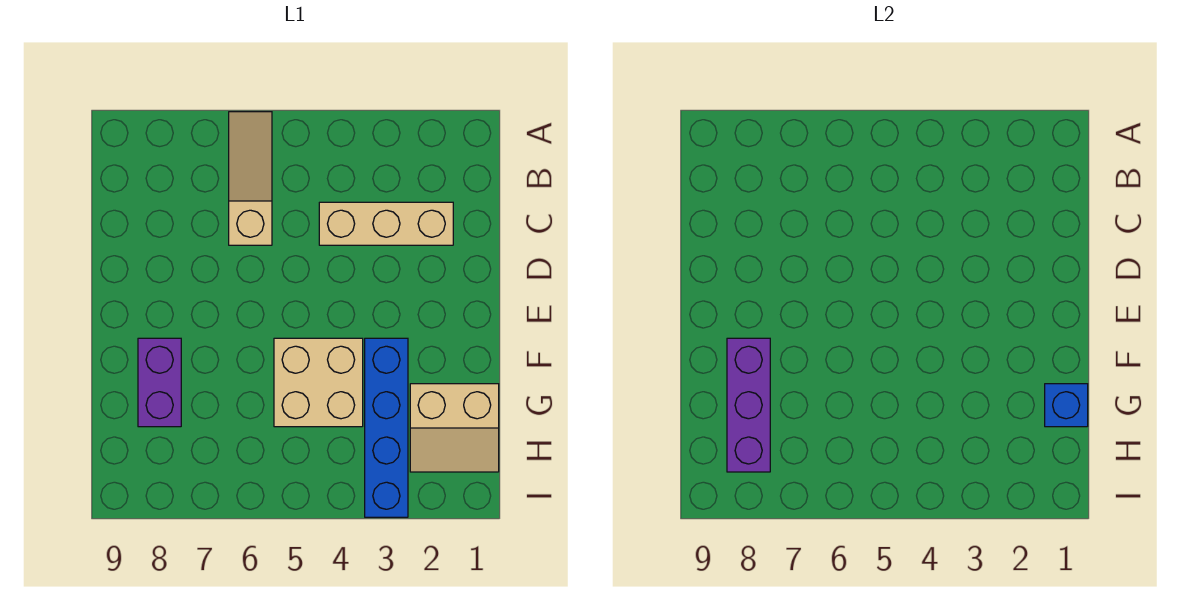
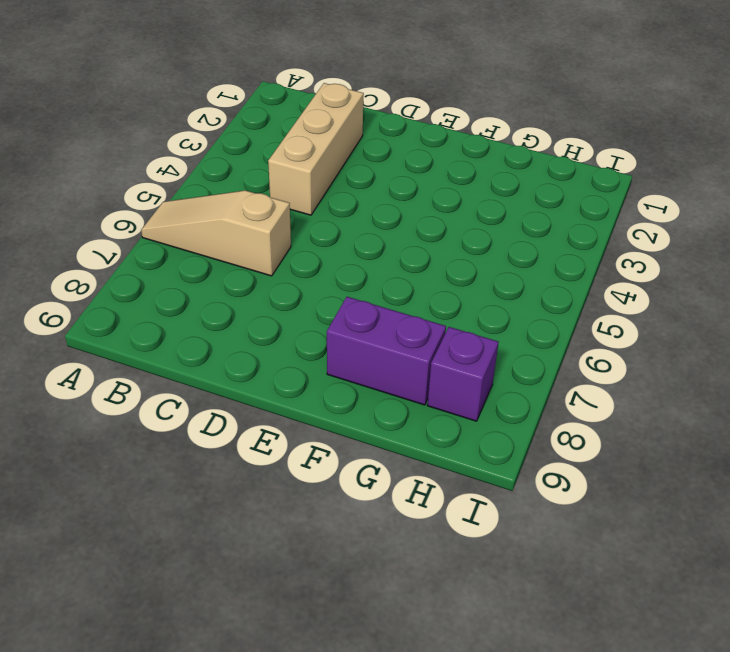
purple 1x1 brick [427,327,499,421] -> none
none -> blue 1x4 brick [365,338,408,517]
none -> tan 2x2 brick [274,338,363,427]

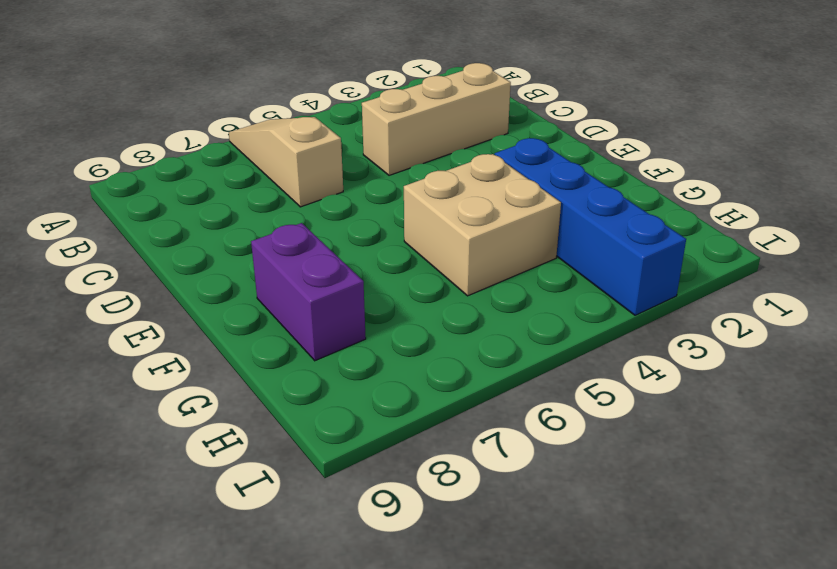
none -> tan 2x2 slope [410,384,499,472]
none -> purple 1x3 brick [727,338,770,472]

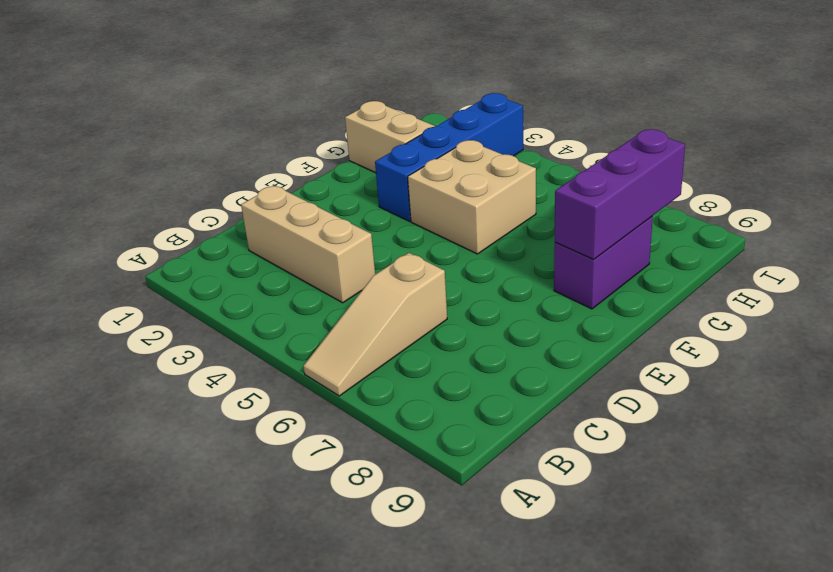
none -> blue 1x1 brick [1045,384,1088,427]

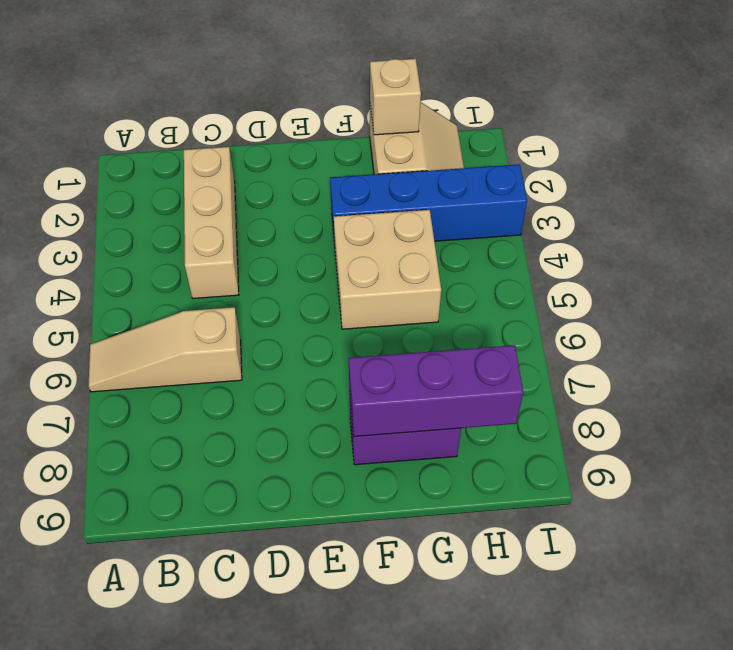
tan 1x1 brick [370,59,421,135] -> blue 1x1 brick [1045,384,1088,427]

